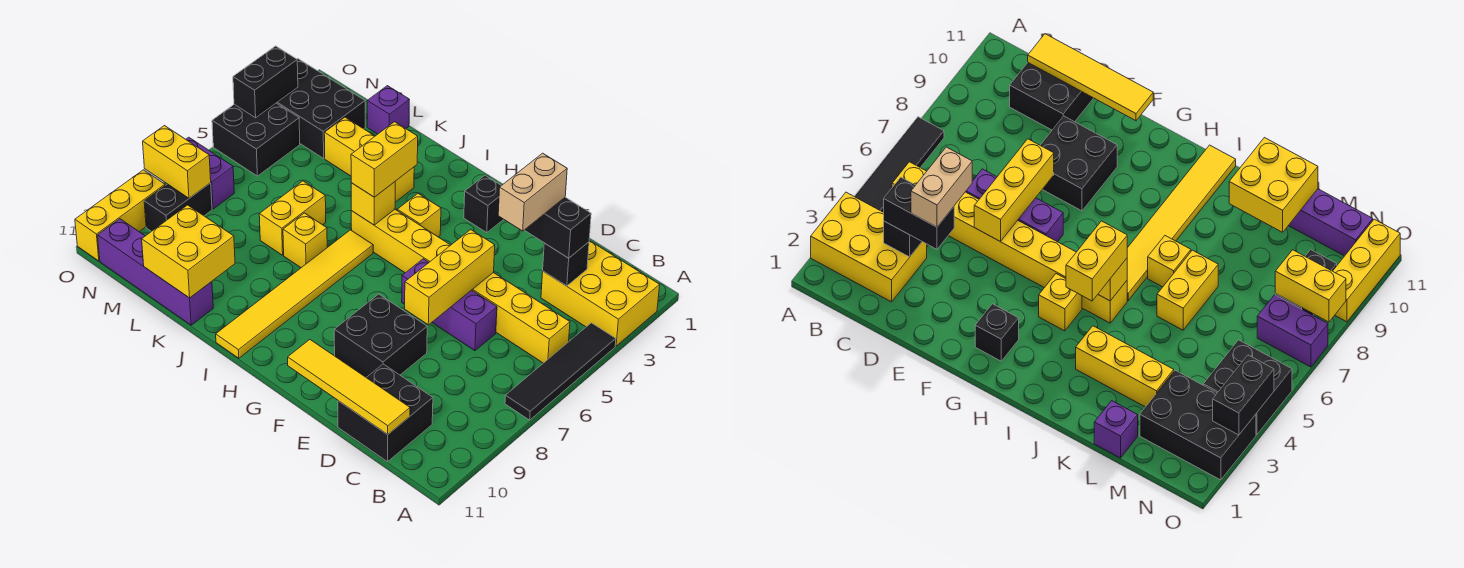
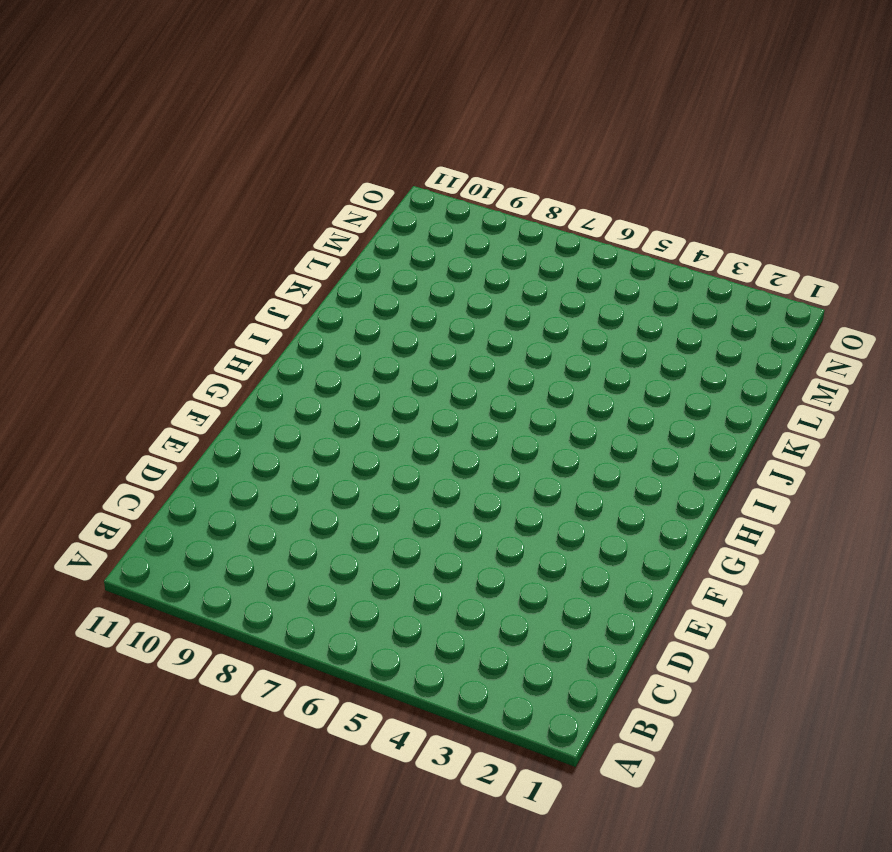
none -> yellow 2x3 brick [541,240,660,346]
none -> black 1x4 tile [505,323,616,420]
none -> yellow 1x8 brick [351,209,570,363]

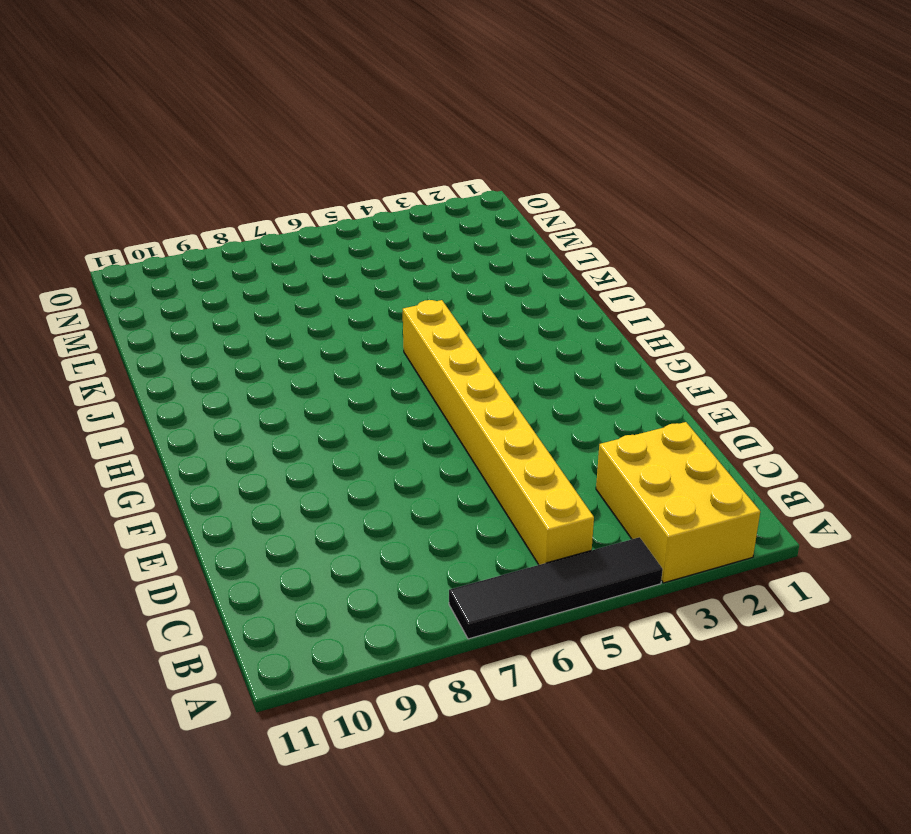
none -> black 2x2 brick [338,364,433,462]
none -> purple 1x3 brick [402,259,497,351]
none -> black 2x2 brick [334,294,427,377]

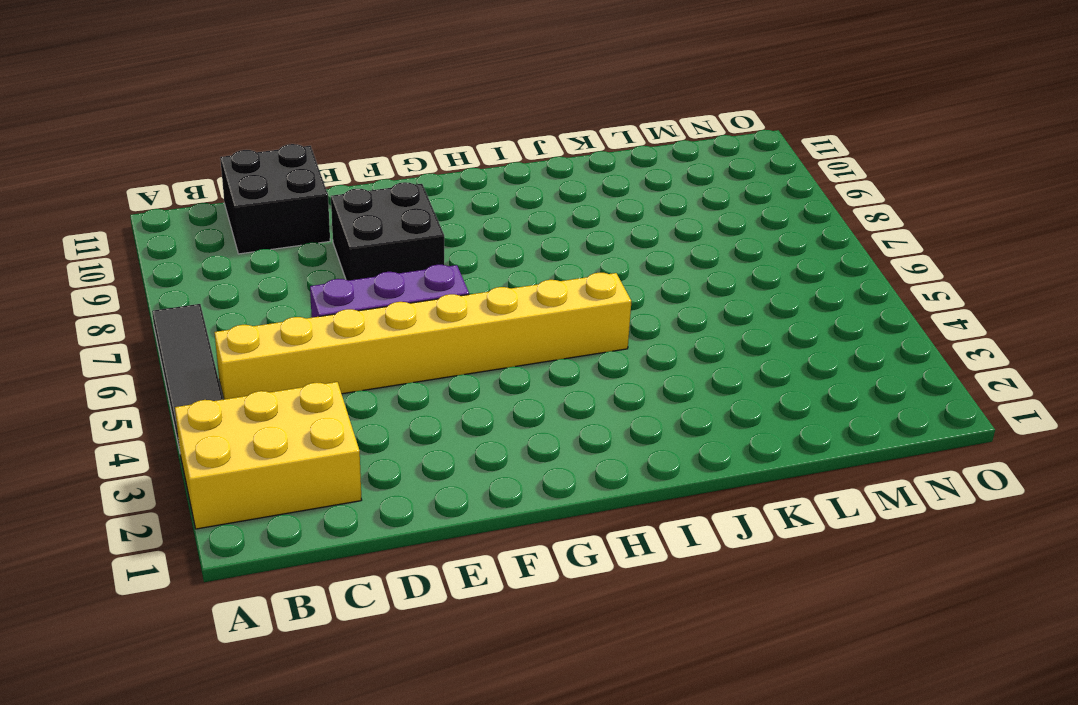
none -> black 1x1 brick [464,175,504,233]
none -> yellow 1x1 brick [397,194,441,237]
none -> yellow 1x6 tile [216,230,373,358]

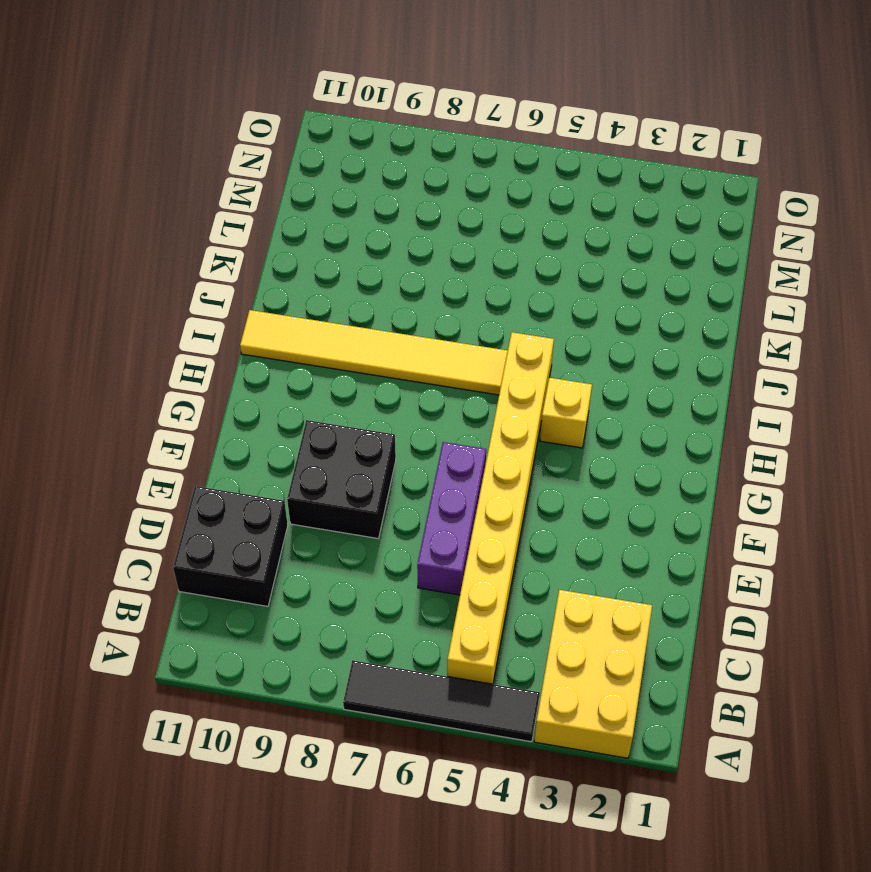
none -> black 1x1 brick [464,175,504,233]
none -> yellow 1x3 brick [324,117,414,202]
none -> yellow 1x1 brick [283,213,327,268]

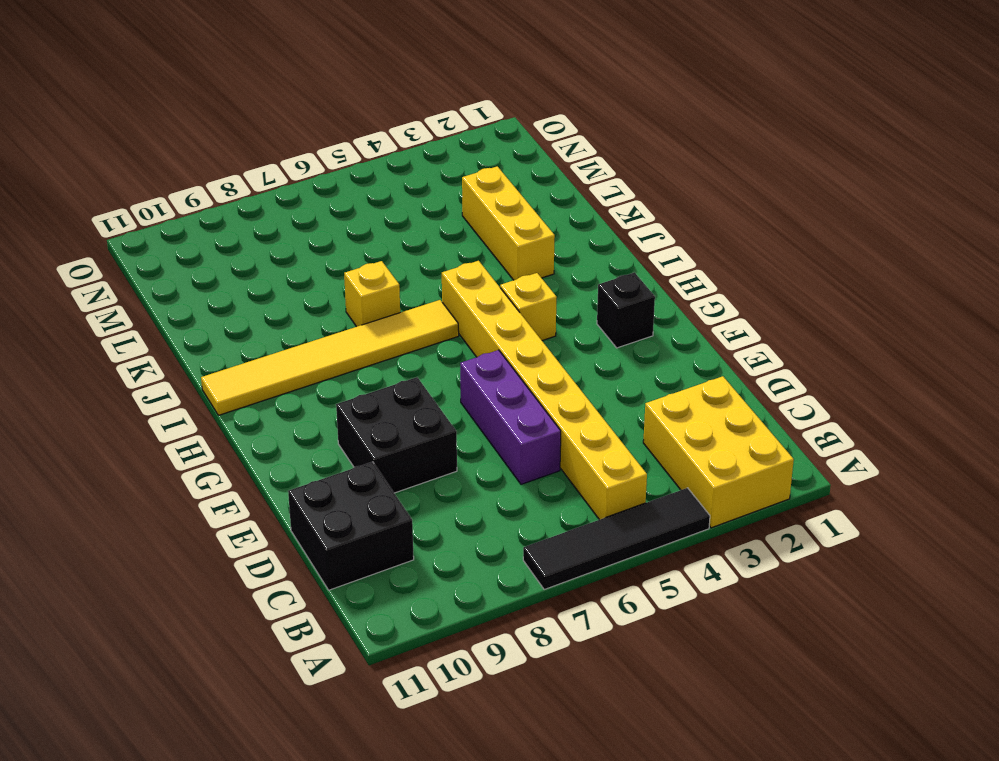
none -> yellow 1x2 brick [259,181,326,255]
none -> purple 1x4 brick [98,219,213,325]
none -> purple 1x1 brick [367,86,410,134]

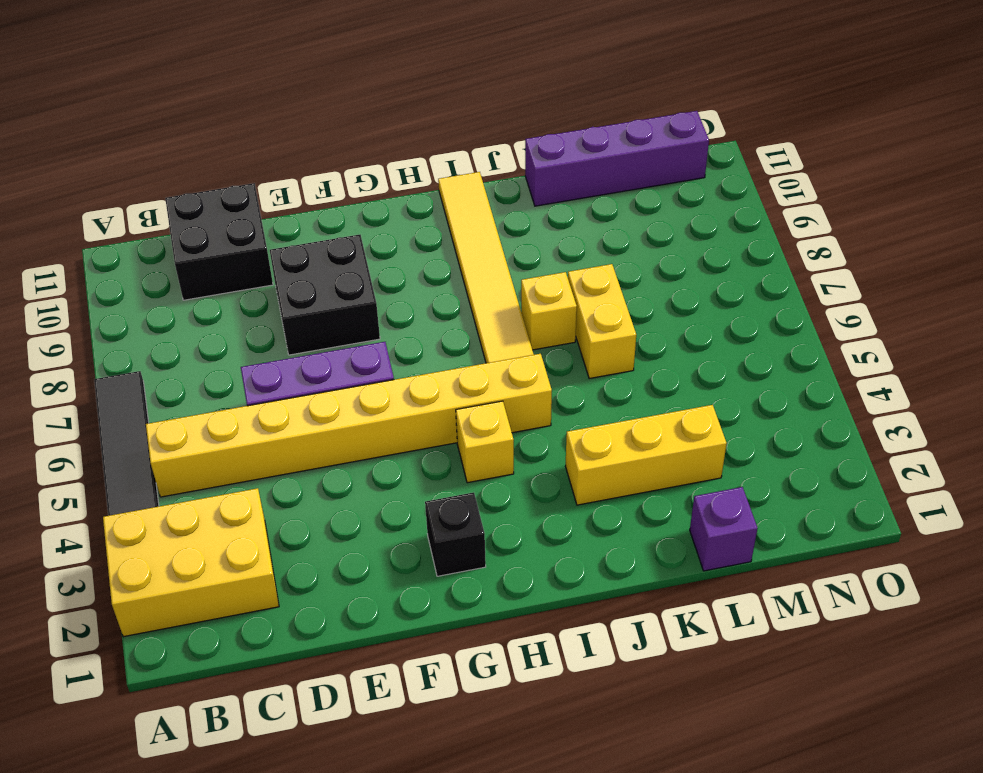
none -> black 2x3 brick [277,59,365,158]
none -> black 2x2 brick [212,103,300,176]
none -> purple 1x2 brick [186,137,234,209]

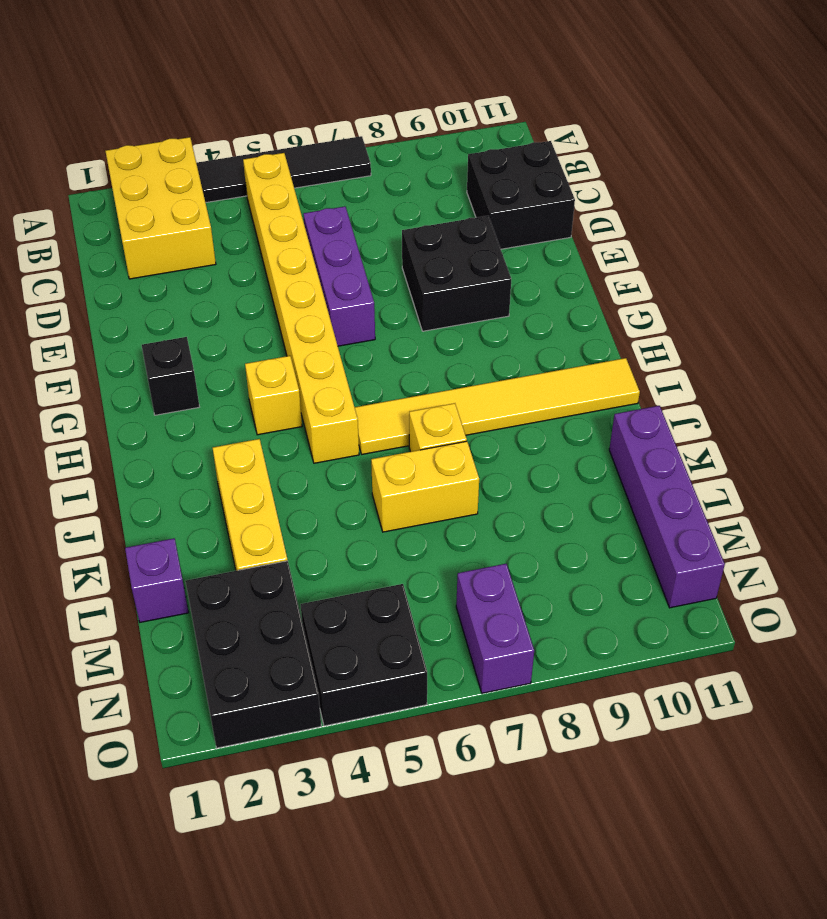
none -> black 1x2 brick [144,183,212,232]
none -> yellow 1x3 brick [75,170,165,261]
none -> black 1x1 brick [543,242,589,286]

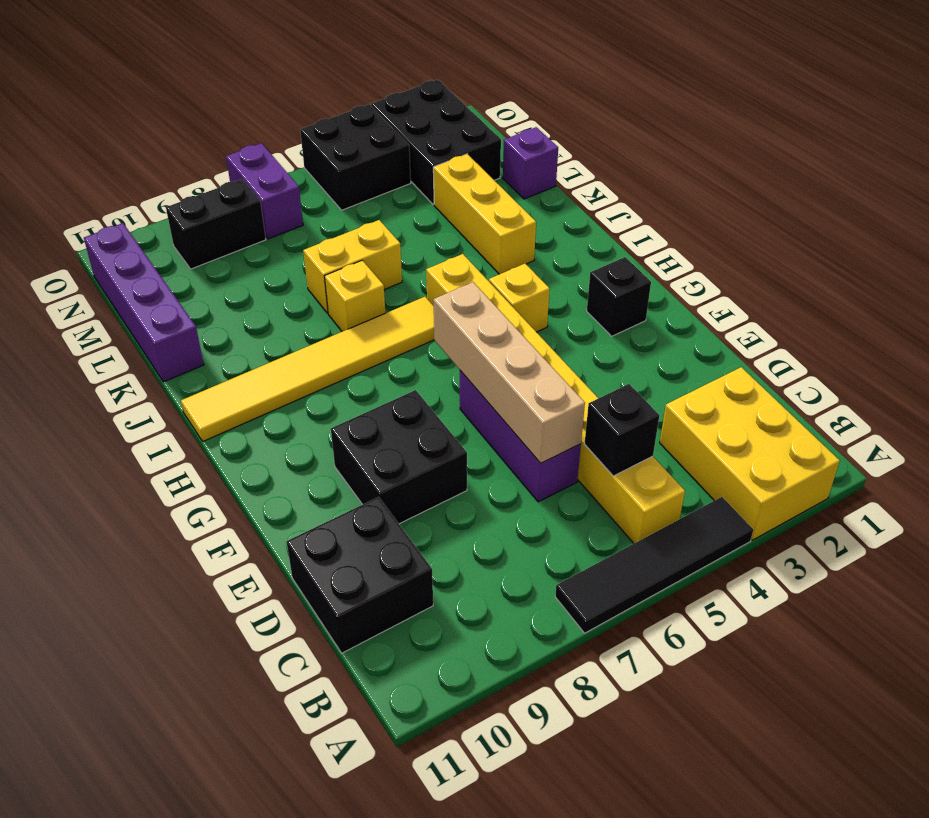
black 1x1 brick [585,384,659,476] -> black 1x1 brick moved to [543,242,589,286]
tan 1x4 brick [433,282,585,463] -> yellow 1x3 brick [405,230,495,325]
none -> yellow 1x3 brick [75,170,165,261]
none -> yellow 1x4 tile [288,340,410,435]
none -> yellow 1x1 brick [351,182,395,225]

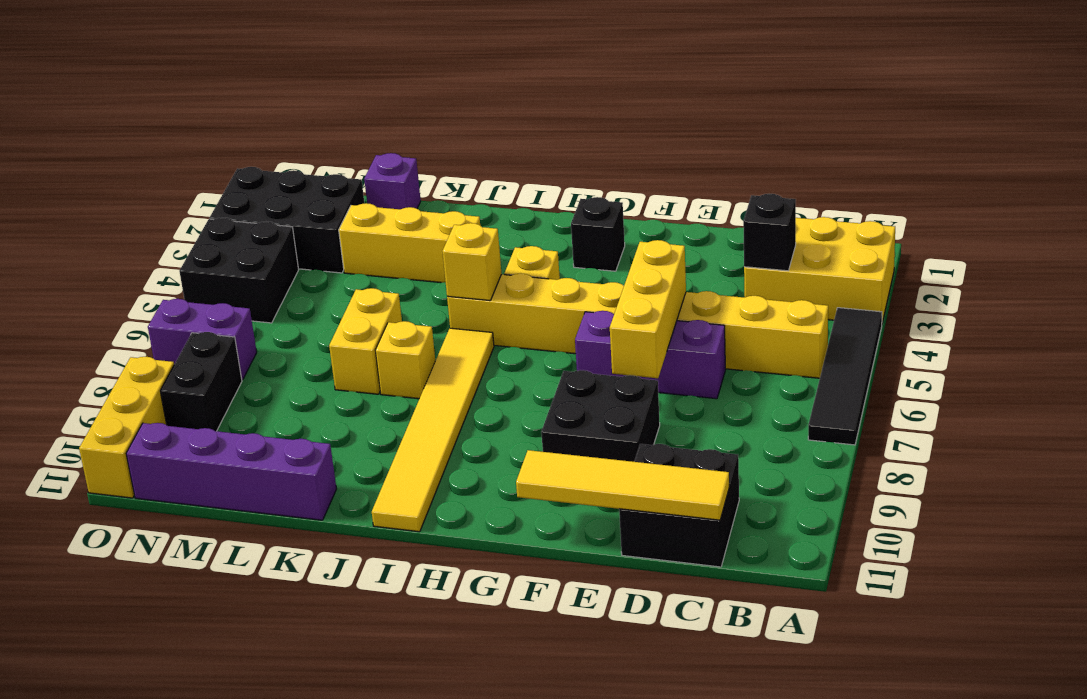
none -> yellow 2x2 brick [142,205,235,298]
none -> yellow 1x2 brick [143,126,211,198]
none -> black 1x2 brick [233,46,298,118]

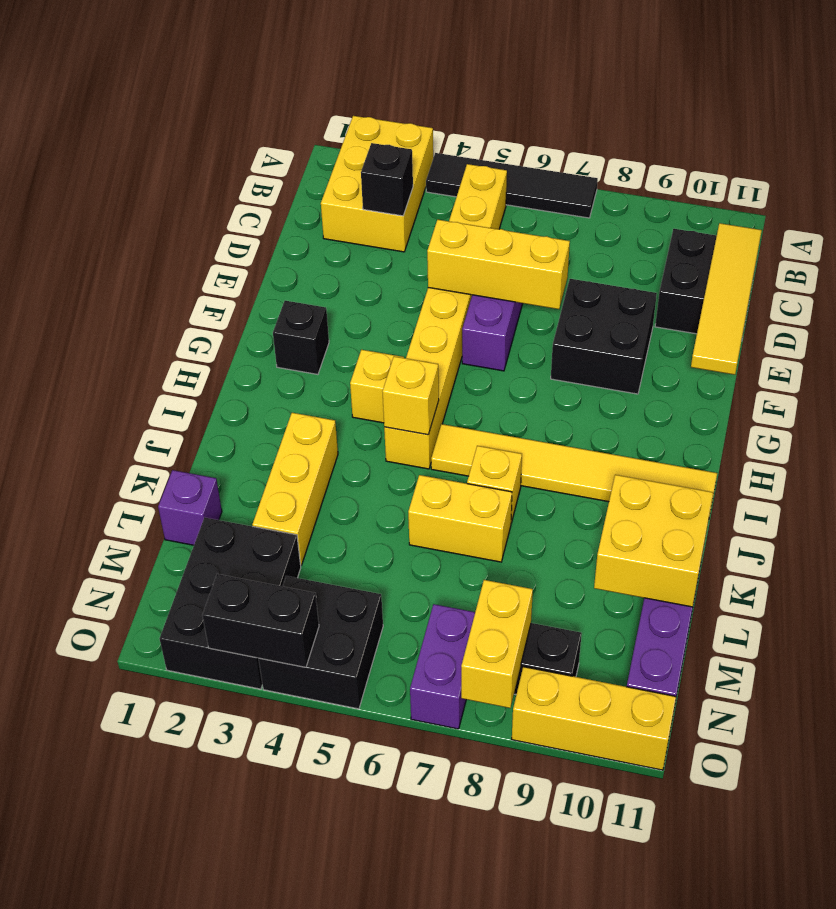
none -> black 1x2 brick [525,197,591,258]
none -> yellow 1x2 brick [351,122,418,197]
none -> tan 1x2 brick [498,153,567,231]

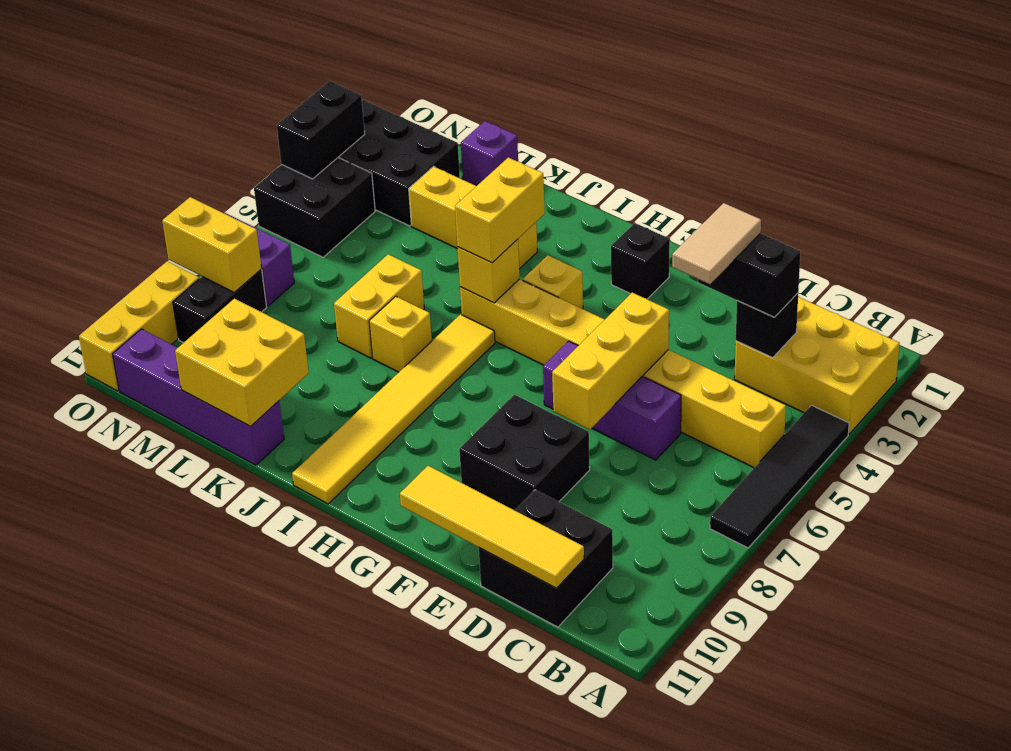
tan 1x2 tile [672,203,761,284] -> tan 1x2 brick [498,153,567,231]

